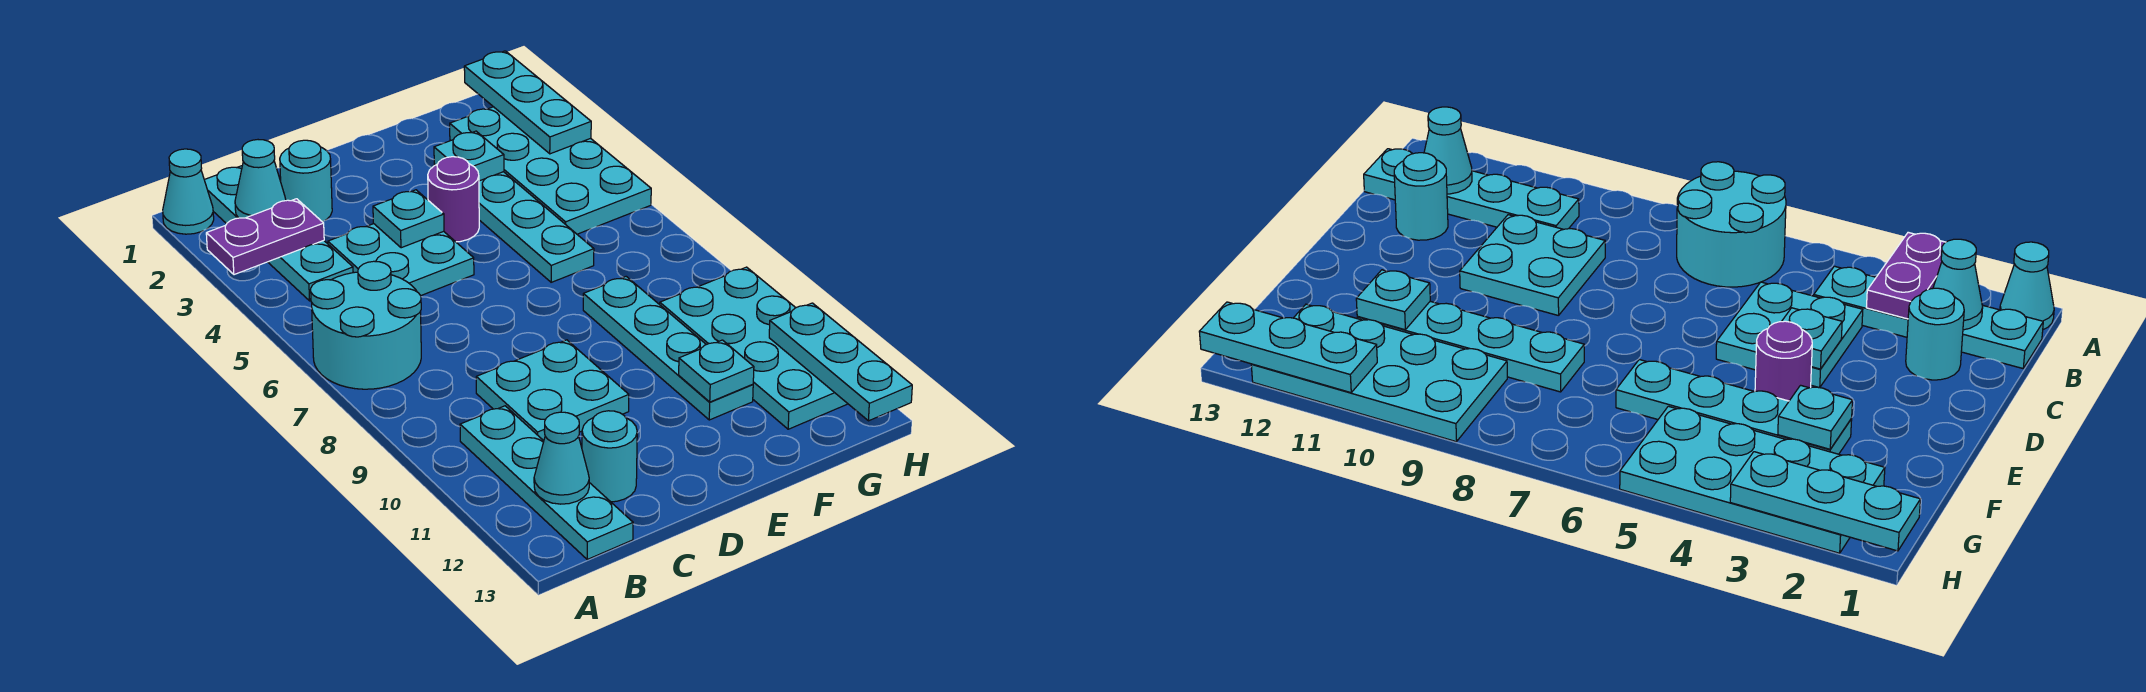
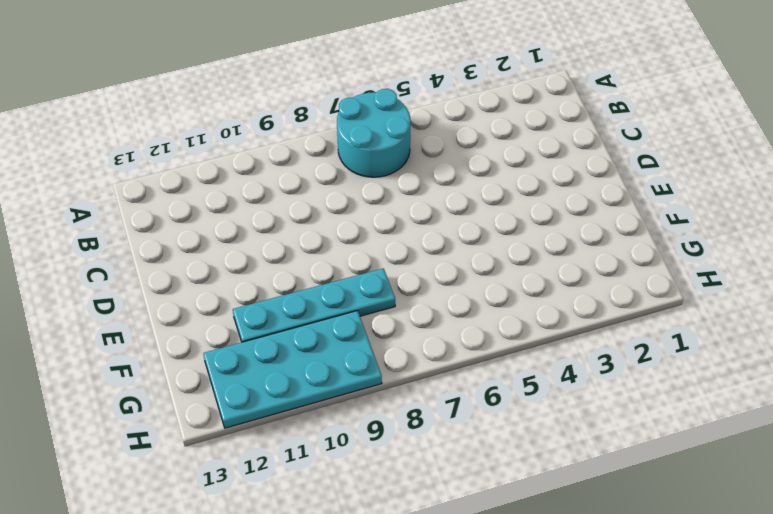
none -> cyan 1x1 cone [163,149,214,234]
none -> cyan 1x4 plate [204,166,353,301]
none -> cyan 1x4 plate [460,406,633,559]

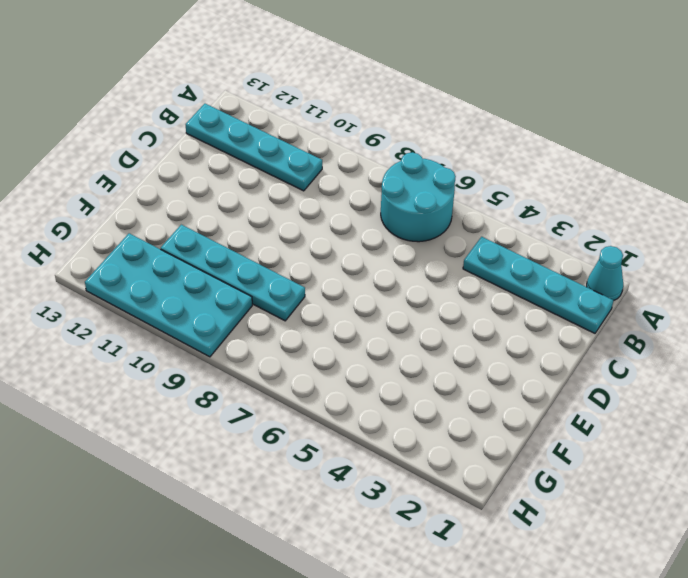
none -> cyan 1x1 round brick [280,140,332,222]
none -> cyan 2x2 plate [328,224,474,296]
none -> cyan 2x2 plate [476,340,629,441]

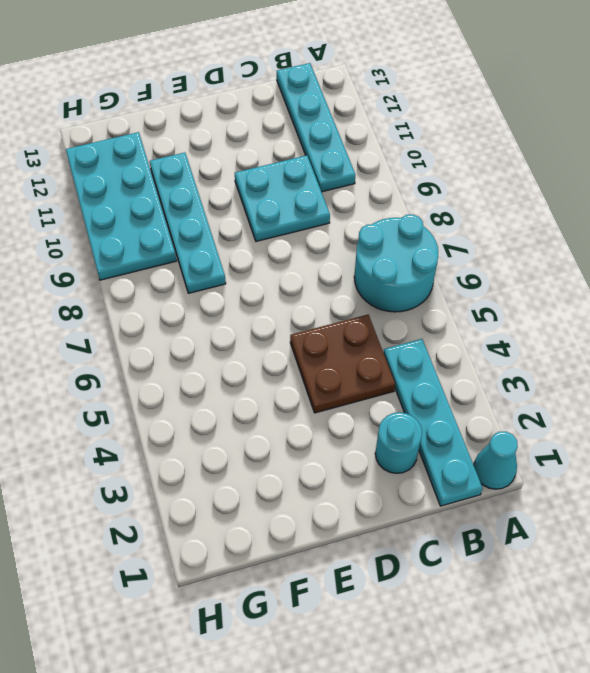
brown 2x2 plate [290,315,395,413] -> cyan 2x2 plate [328,224,474,296]
none -> cyan 1x1 round brick [582,411,637,502]
none -> purple 1x1 round brick [428,157,479,242]
none -> cyan 1x4 plate [434,165,594,282]

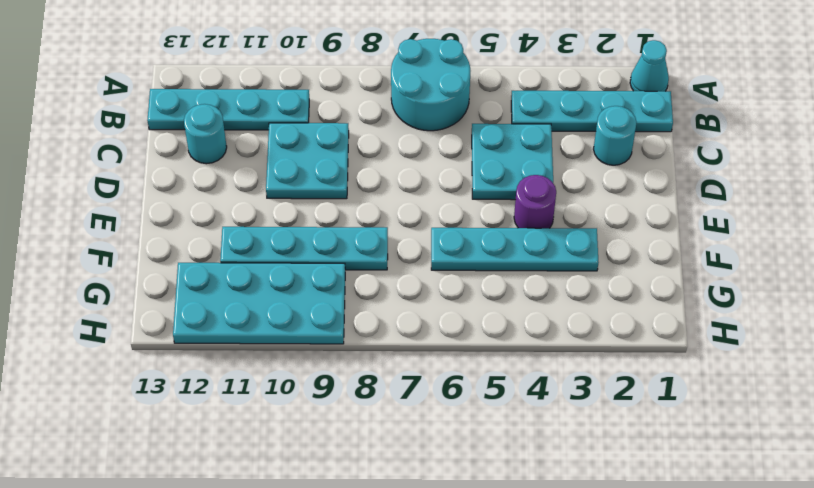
none -> cyan 2x4 plate [450,107,651,234]
none -> purple 1x2 plate [206,199,324,275]
none -> cyan 1x1 cone [235,140,286,218]

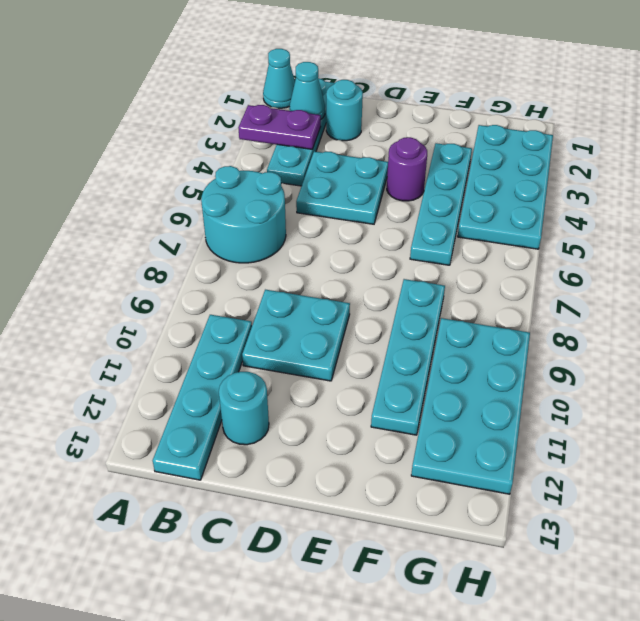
none -> cyan 1x1 cone [534,412,589,504]
none -> cyan 1x1 plate [373,190,444,248]
none -> cyan 1x1 plate [434,131,504,181]

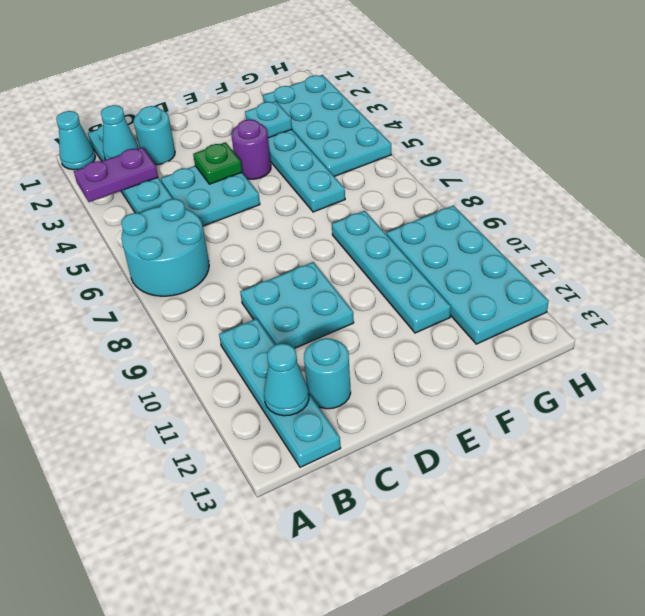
green 1x1 plate [193,142,242,184] -> cyan 1x1 plate [373,190,444,248]
none -> cyan 1x1 plate [679,340,754,402]
none -> cyan 1x3 plate [464,51,591,154]
none -> cyan 1x3 plate [769,303,912,421]

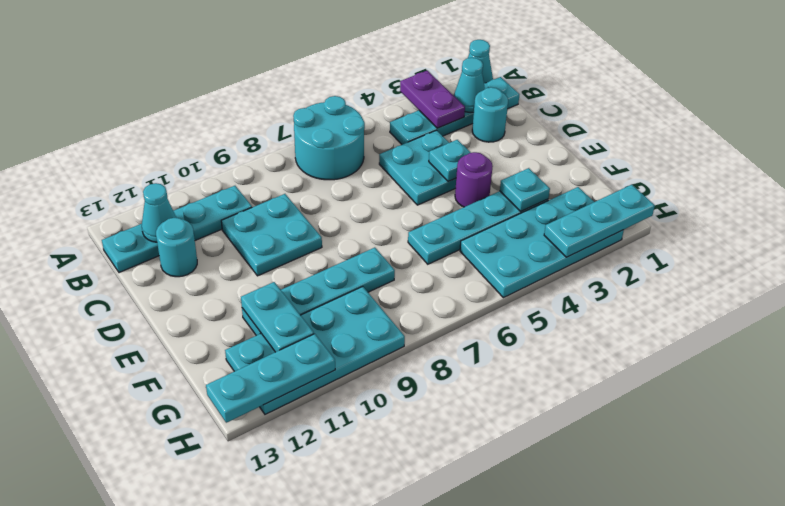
cyan 1x2 plate [241,282,314,352] -> cyan 1x1 plate [679,340,754,402]

